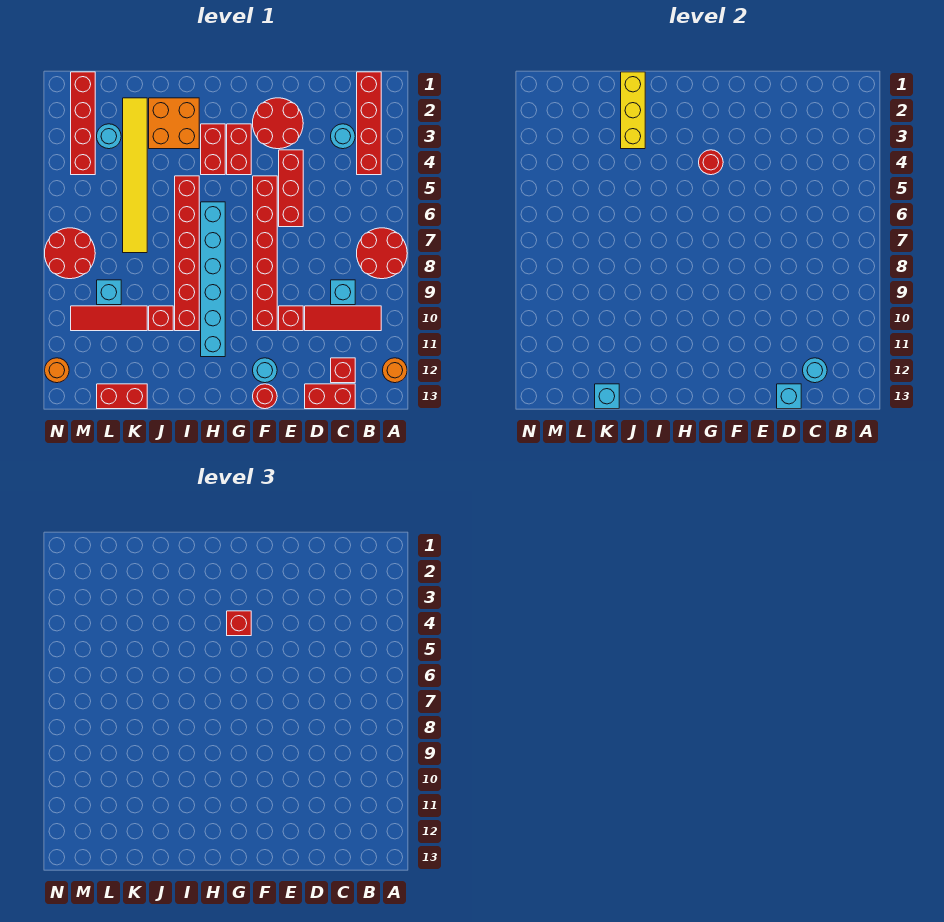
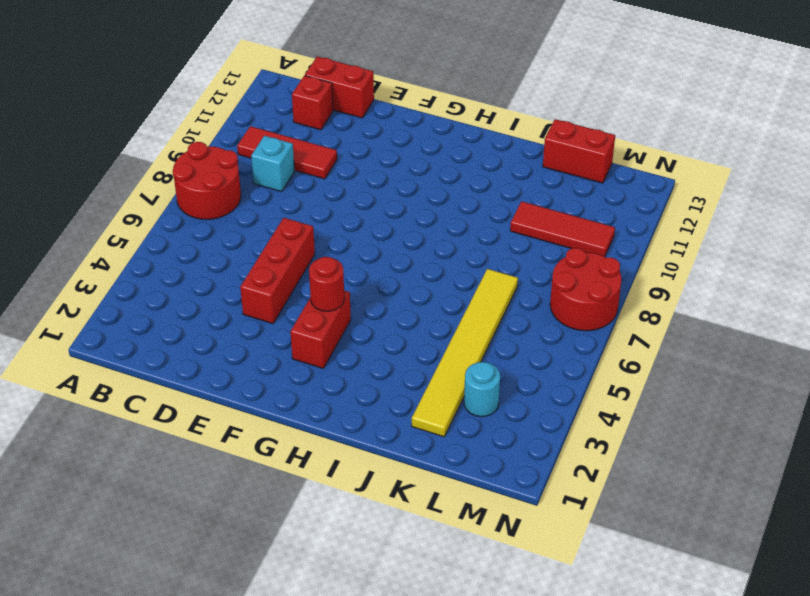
none -> orange 1x1 round brick [383,358,407,383]
none -> red 1x4 brick [357,72,381,175]
none -> cyan 1x1 round brick [331,124,355,149]
none -> red 2x2 round brick [253,98,303,149]

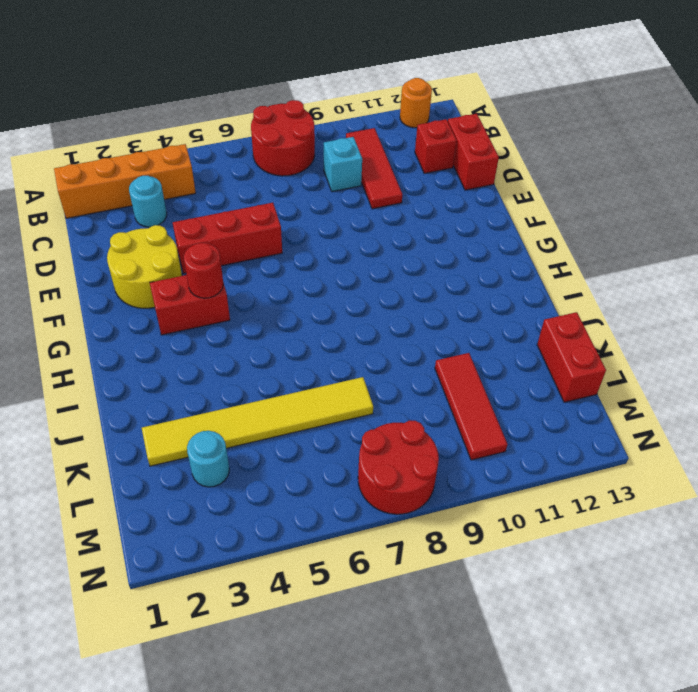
orange 1x4 brick [54,144,196,218] -> red 1x4 brick [357,72,381,175]
yellow 2x2 round brick [107,225,182,308] -> red 2x2 round brick [253,98,303,149]
none -> red 1x1 brick [279,306,303,331]
none -> red 1x6 brick [253,176,277,331]
none -> cyan 1x1 round brick [253,358,277,383]
none -> red 1x1 round brick [253,384,277,409]

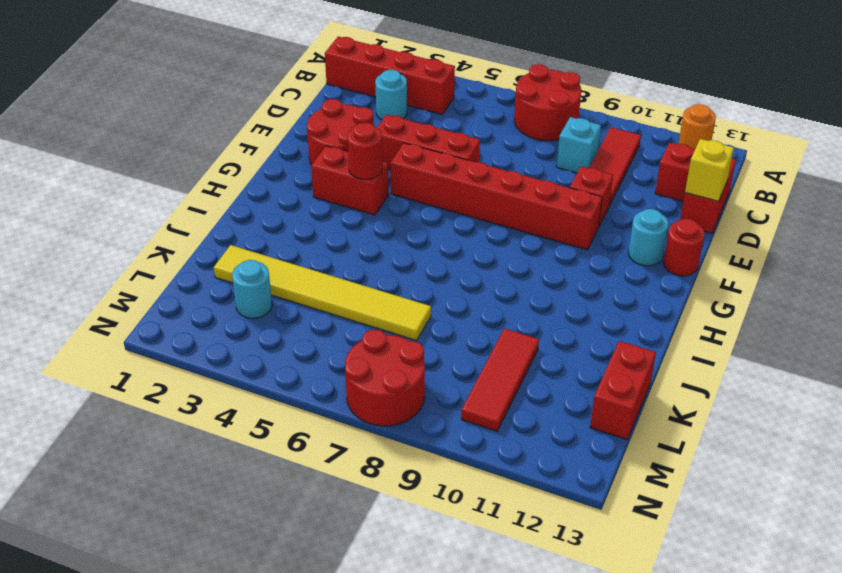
yellow 1x1 brick [685,139,734,201] -> cyan 1x1 brick [777,384,801,409]
none -> red 1x2 brick [201,124,225,175]
none -> cyan 1x6 brick [201,202,225,357]
none -> orange 2x2 brick [149,98,199,149]
none -> red 1x6 brick [175,176,199,331]

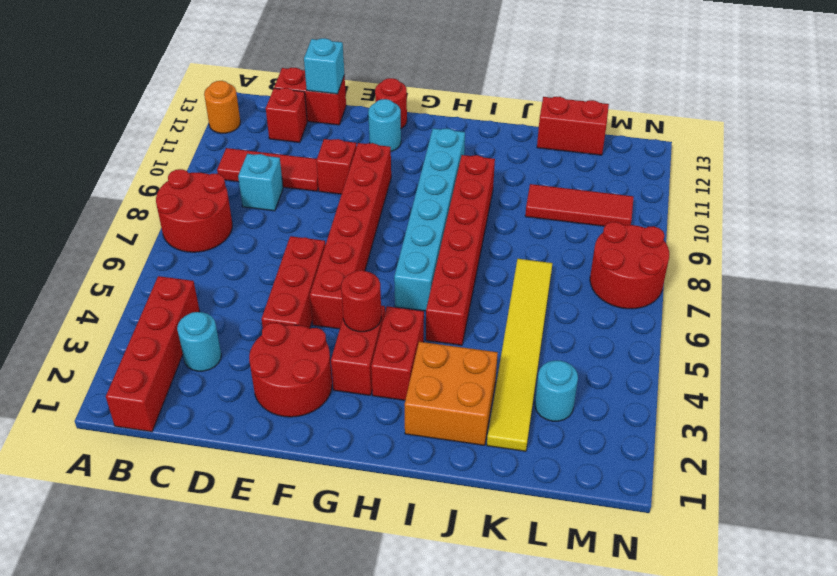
none -> red 1x1 brick [149,306,173,331]
none -> cyan 1x1 brick [97,280,121,305]
none -> red 1x4 brick [71,72,95,175]
none -> orange 1x1 round brick [45,358,69,383]

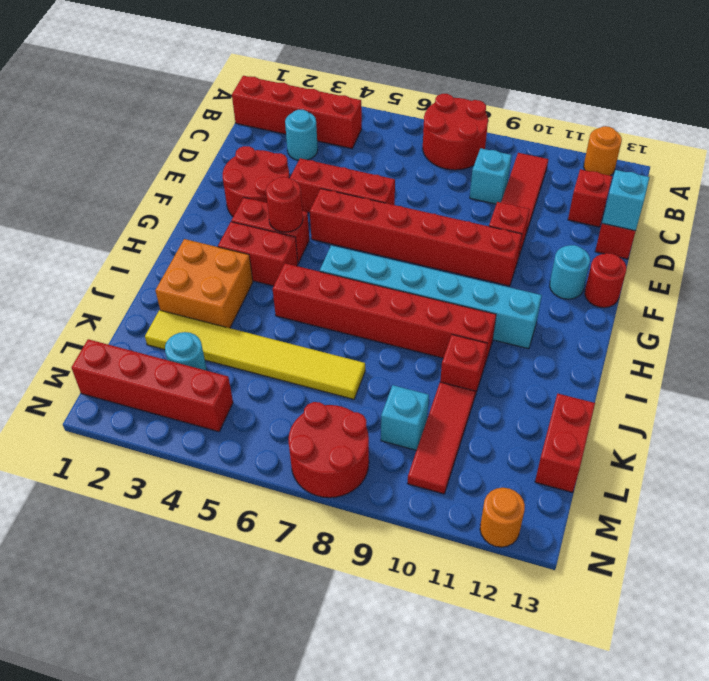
none -> cyan 1x1 round brick [803,358,827,383]
none -> yellow 1x3 brick [621,72,645,149]
none -> cyan 1x1 brick [595,384,619,409]
none -> red 1x1 brick [227,611,251,636]

